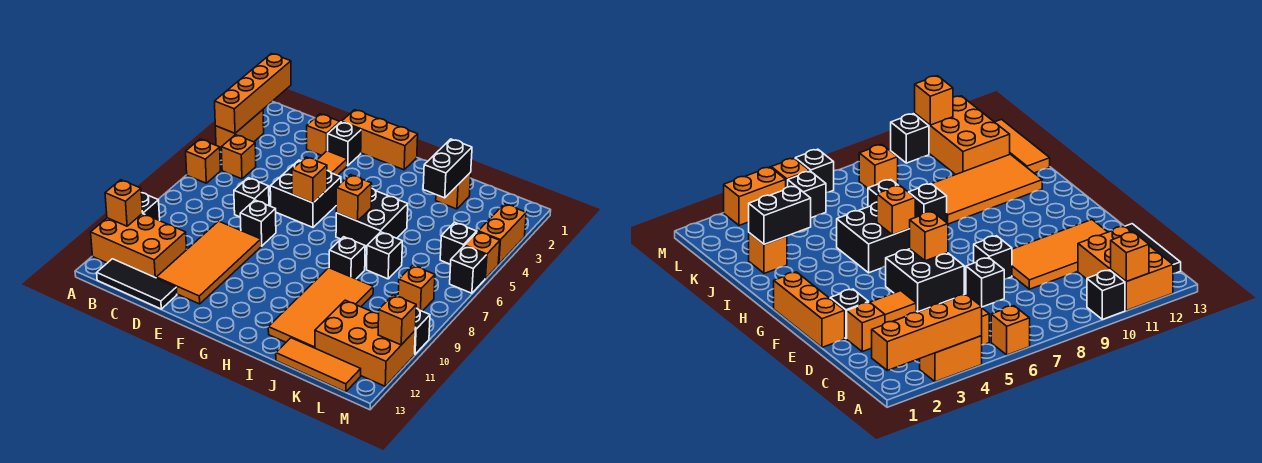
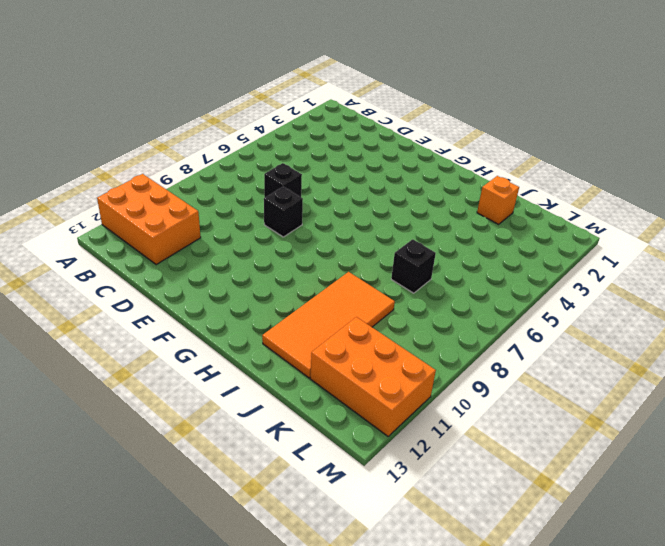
none -> orange 1x2 brick [215,110,264,152]
none -> orange 1x1 brick [186,139,220,183]
none -> black 1x1 brick [141,193,160,221]
none -> orange 1x1 brick [221,135,256,179]

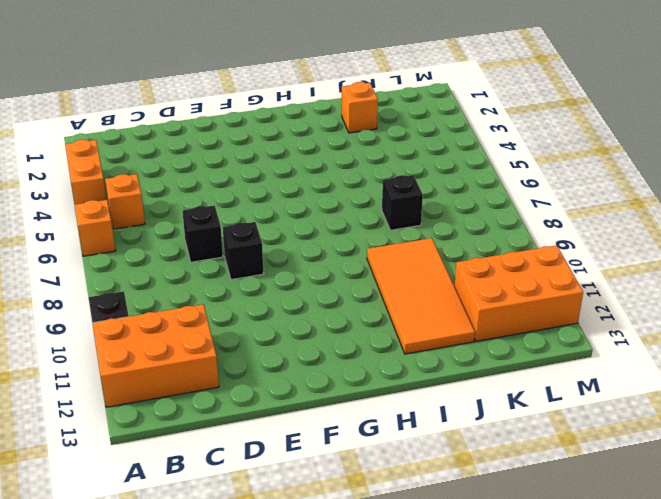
none -> black 1x3 tile [97,259,177,309]
none -> orange 1x1 brick [307,114,340,155]
none -> orange 2x4 tile [156,221,261,304]
none -> orange 1x3 brick [342,110,418,170]

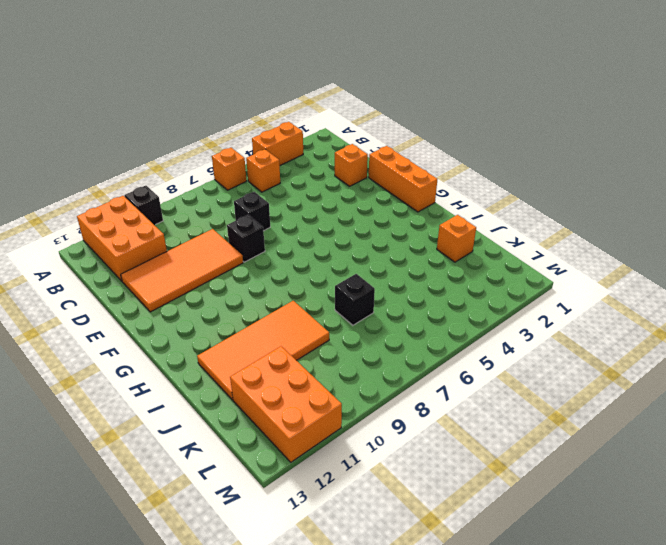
none -> black 1x3 tile [97,259,177,309]
none -> black 1x1 brick [328,122,361,166]
none -> orange 1x2 tile [316,151,347,175]
none -> black 2x2 brick [270,160,341,227]

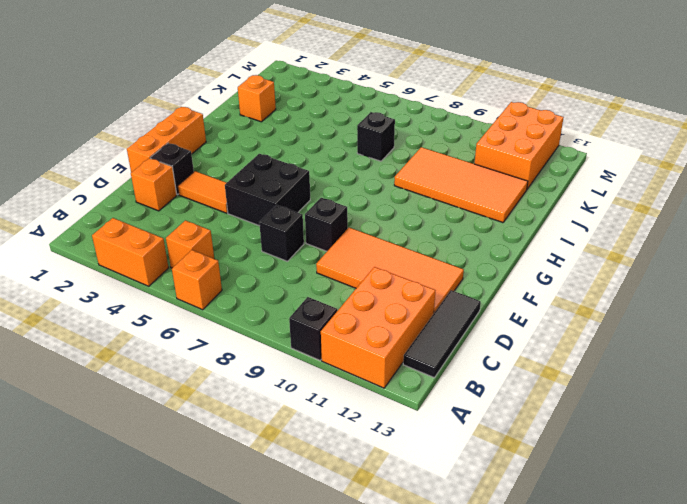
none -> black 2x2 brick [336,188,408,250]
none -> black 1x1 brick [329,237,365,279]
none -> orange 1x3 tile [276,338,361,392]
none -> black 1x1 brick [440,222,477,264]

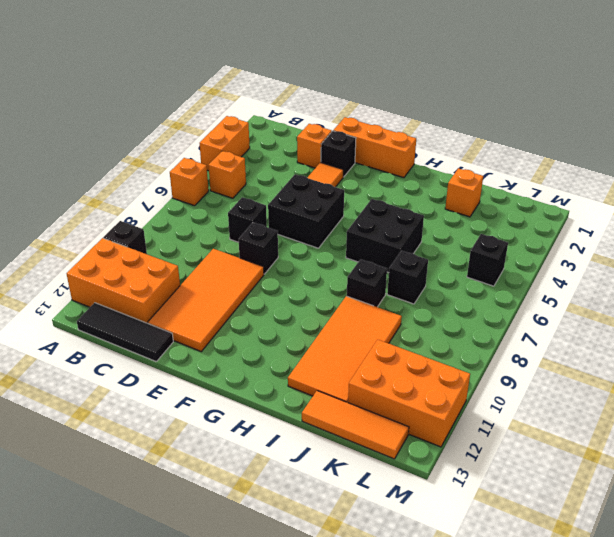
none -> orange 1x1 brick [398,265,435,311]
none -> orange 1x2 brick [478,204,526,264]
none -> orange 1x1 brick [465,232,500,279]
none -> black 1x1 brick [450,246,486,293]

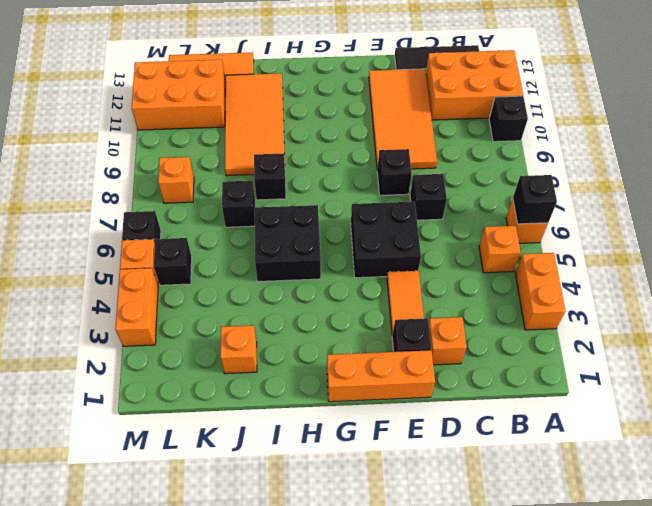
black 1x1 brick [513,175,557,224] -> black 1x1 brick moved to [415,308,430,354]
none -> orange 1x4 brick [215,54,291,133]
none -> orange 1x1 brick [105,180,143,226]
none -> orange 1x1 brick [292,157,327,203]
none -> orange 1x1 brick [336,175,372,221]

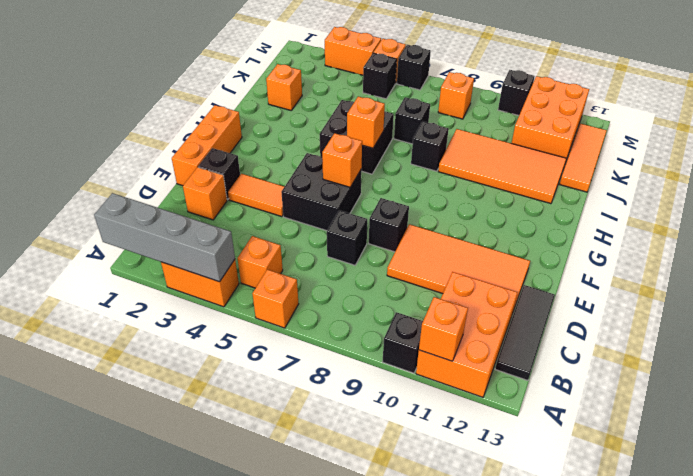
grey 1x4 brick [94,193,235,282] -> orange 1x4 brick [215,54,291,133]
none -> black 1x2 brick [423,139,472,198]
none -> orange 1x1 brick [378,295,416,345]

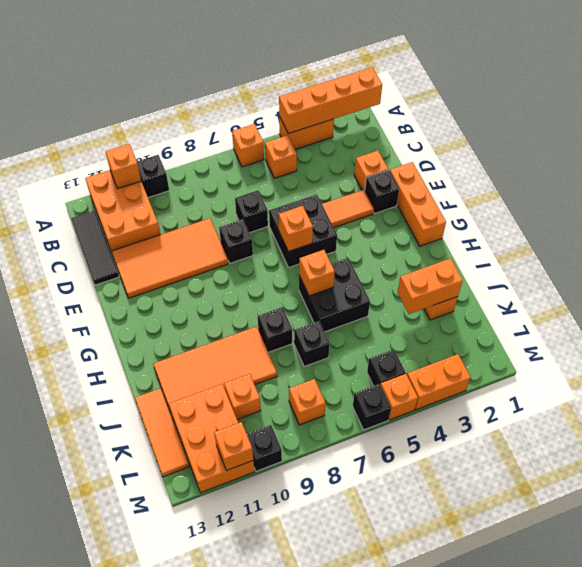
orange 1x2 brick [397,258,463,314] -> black 1x2 brick [423,139,472,198]
orange 1x1 brick [224,374,261,420] -> none

